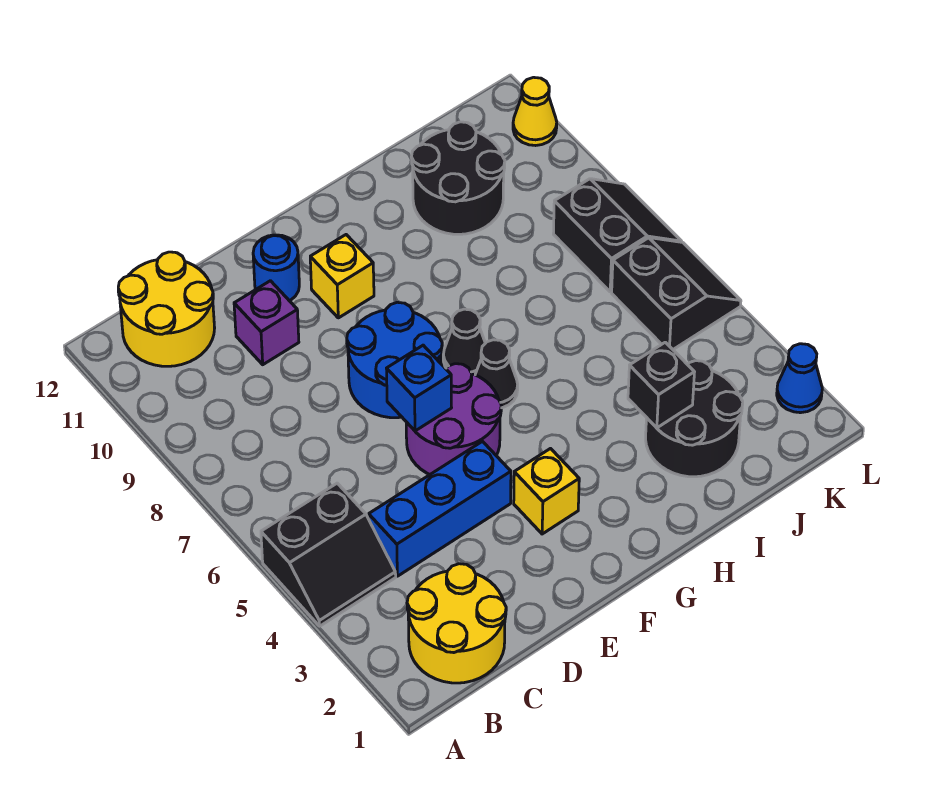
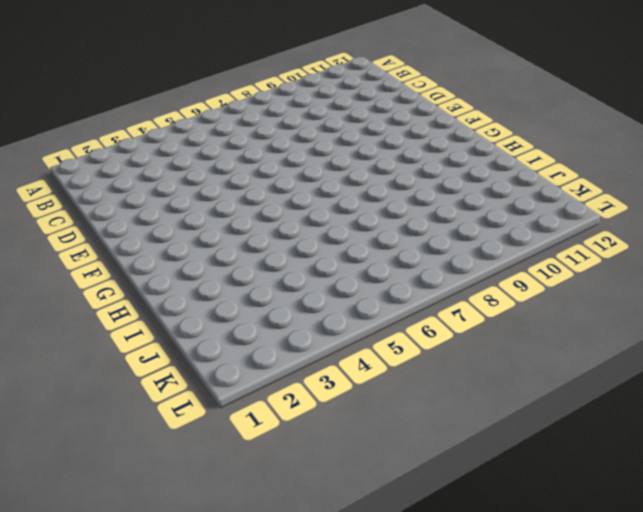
none -> black 2x2 slope [261,483,396,626]
none -> yellow 2x2 round brick [407,564,506,683]
none -> yellow 2x2 round brick [118,252,215,366]

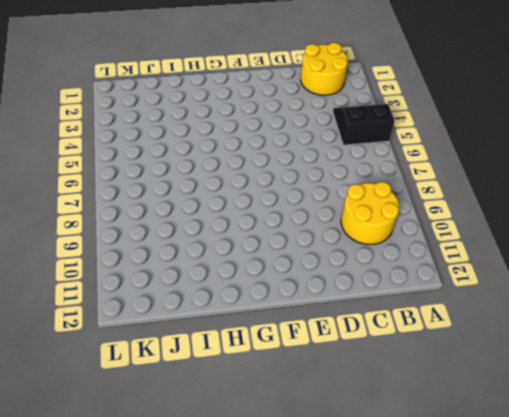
yellow 2x2 round brick [341,182,399,245] -> yellow 2x2 round brick moved to [118,252,215,366]
none -> blue 1x3 brick [369,441,511,576]
none -> purple 1x1 brick [234,281,299,365]
none -> purple 2x2 round brick [406,364,501,474]

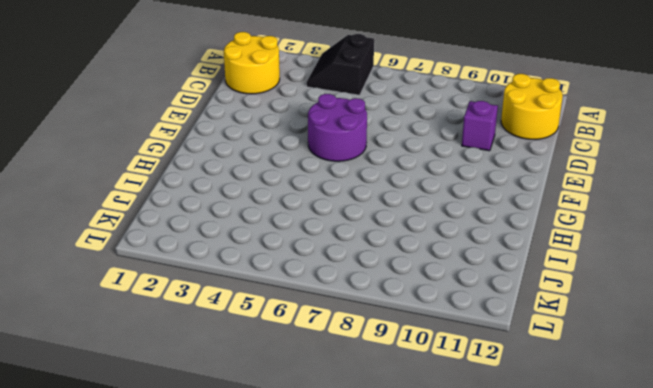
none -> blue 1x3 brick [369,441,511,576]
none -> blue 2x2 round brick [347,302,442,418]
none -> blue 1x1 round brick [253,235,299,301]

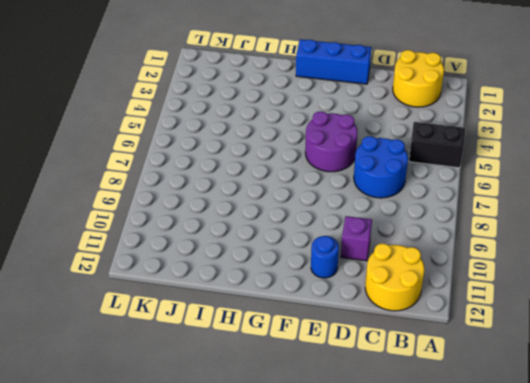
blue 2x2 round brick [354,136,408,198] -> blue 2x2 round brick moved to [347,302,442,418]
blue 1x3 brick [296,39,371,84] -> blue 1x3 brick moved to [369,441,511,576]
none -> yellow 1x1 brick [514,449,579,534]
none -> yellow 1x1 brick [310,235,374,318]
none -> black 1x1 cone [475,340,518,408]

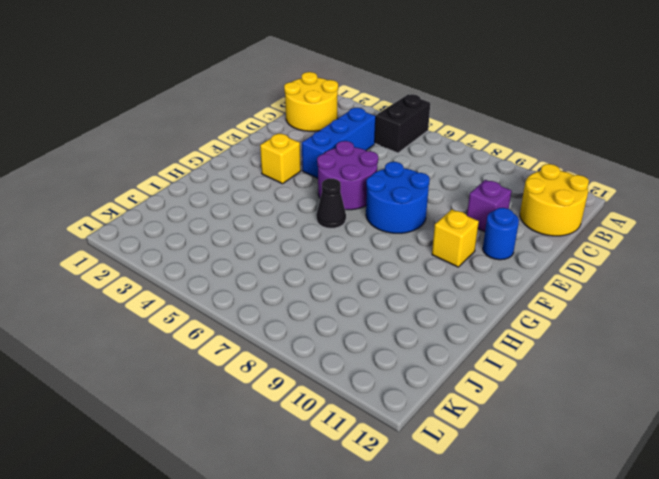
none -> black 1x1 cone [443,309,485,375]
none -> black 2x2 round brick [646,361,743,477]
none -> black 2x2 round brick [411,122,505,234]

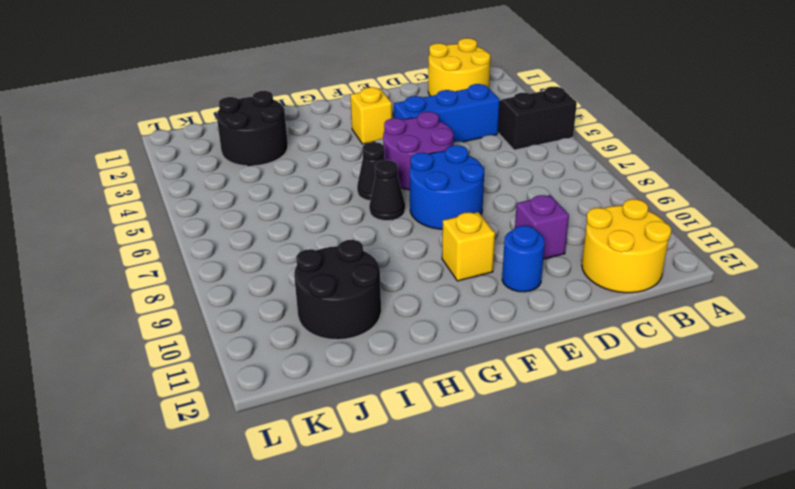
none -> black 2x2 slope [612,238,741,349]
none -> black 2x2 slope [553,179,682,292]
none -> blue 1x1 cone [777,344,822,413]

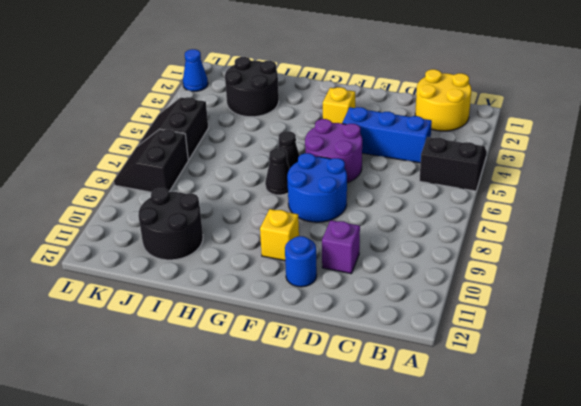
none -> yellow 2x2 round brick [118,252,215,366]
none -> yellow 1x1 cone [513,77,557,146]
none -> blue 1x1 brick [386,345,452,431]

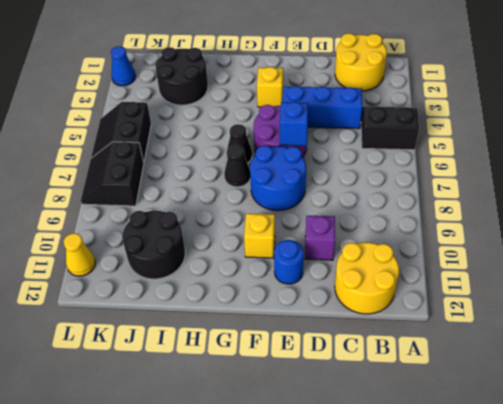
none -> black 1x1 brick [628,342,694,428]

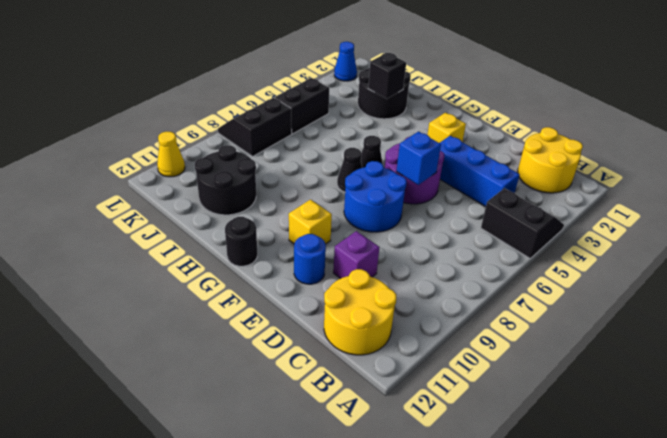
black 1x1 round brick [225,217,257,266] -> none

